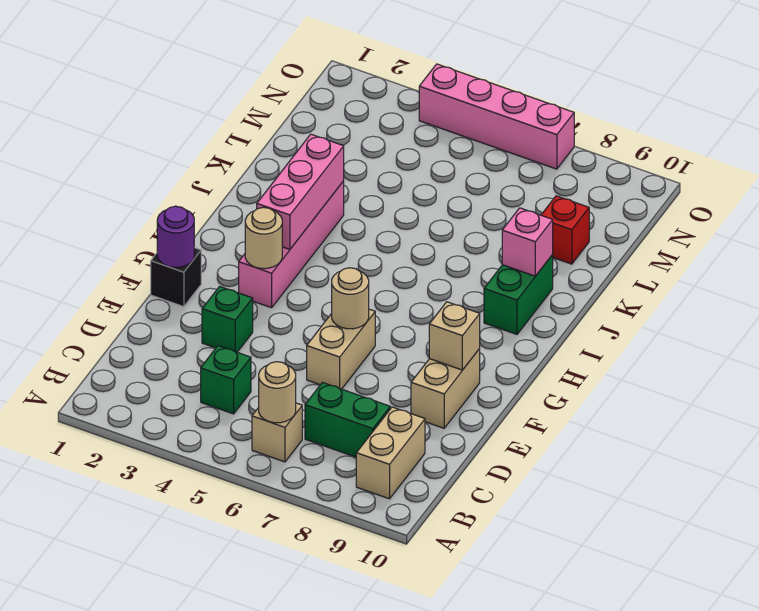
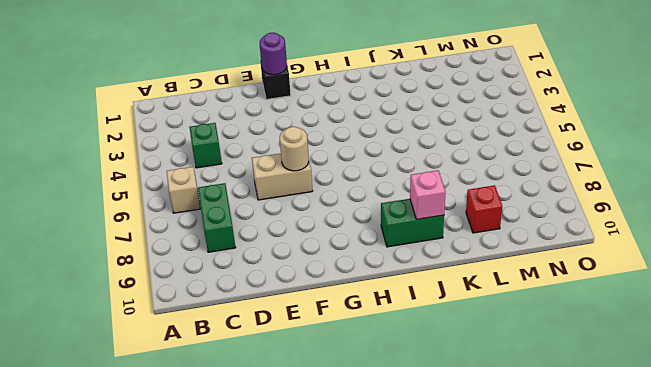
none -> tan 1x2 brick [356,407,425,499]
none -> green 1x1 brick [202,286,253,352]
none -> tan 1x2 brick [411,349,480,428]

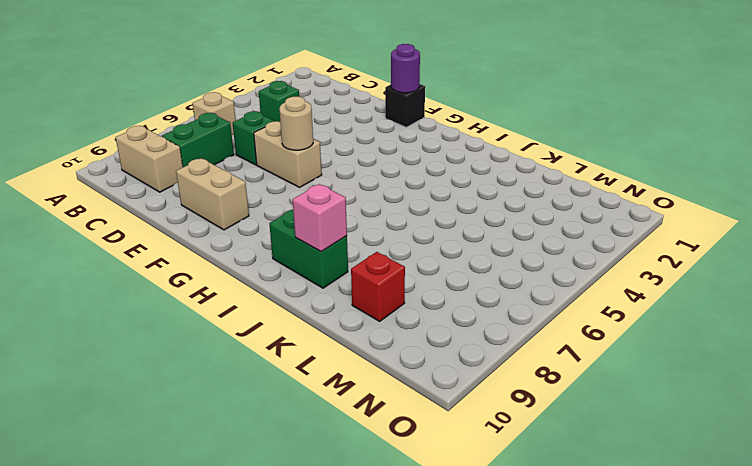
green 1x1 brick [233,111,275,165] -> green 1x1 brick moved to [202,286,253,352]
none -> pink 1x4 brick [239,181,344,308]
none -> pink 1x4 brick [419,64,574,169]
none -> tan 1x1 round brick [259,362,296,423]

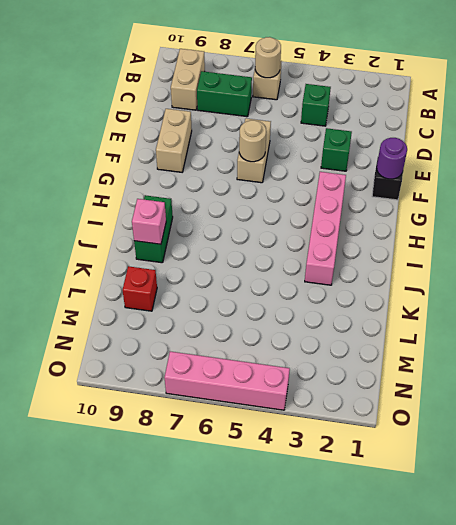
none -> tan 1x1 brick [429,302,480,370]
none -> tan 1x1 round brick [245,207,282,269]
none -> pink 1x3 brick [257,134,344,249]

